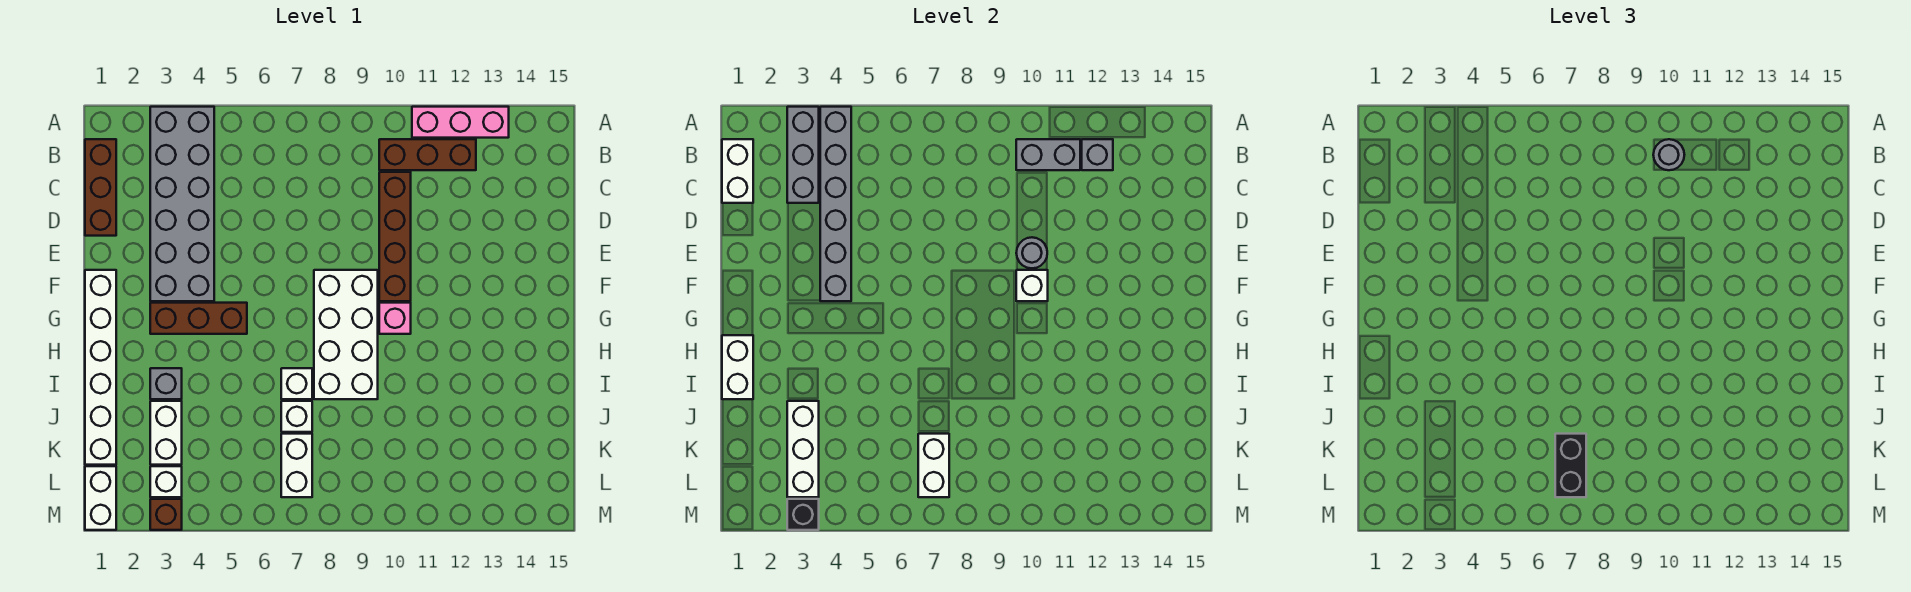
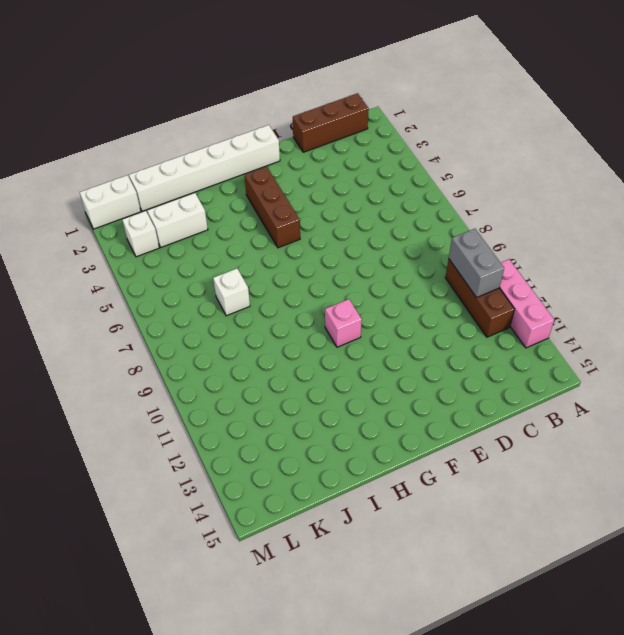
none -> grey 2x6 brick [150,107,214,301]
none -> brown 1x4 brick [379,172,411,301]
none -> white 2x4 brick [314,270,378,399]
none -> grey 1x1 brick [150,368,182,399]

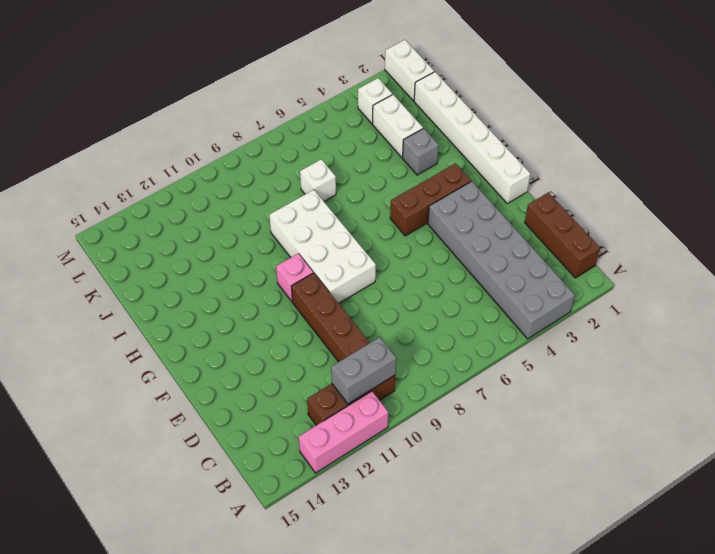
none -> white 1x1 brick [281,368,312,399]
none -> white 1x2 brick [281,434,312,497]
none -> brown 1x1 brick [150,499,182,530]
none -> grey 1x3 brick [787,107,819,203]

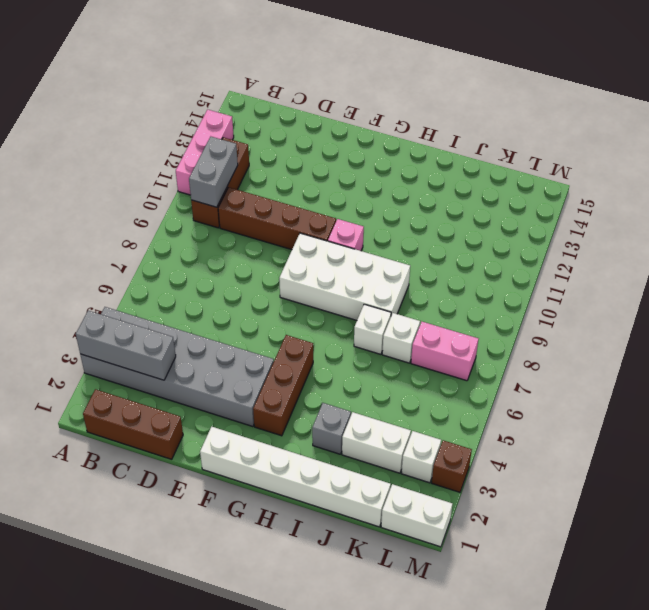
pink 1x2 brick [411,322,478,381] -> white 1x2 brick [281,434,312,497]
none -> grey 1x6 brick [820,107,851,301]
none -> white 1x2 brick [722,139,753,203]
none -> grey 1x1 brick [1082,139,1113,170]
none -> grey 1x1 round brick [1016,237,1047,268]

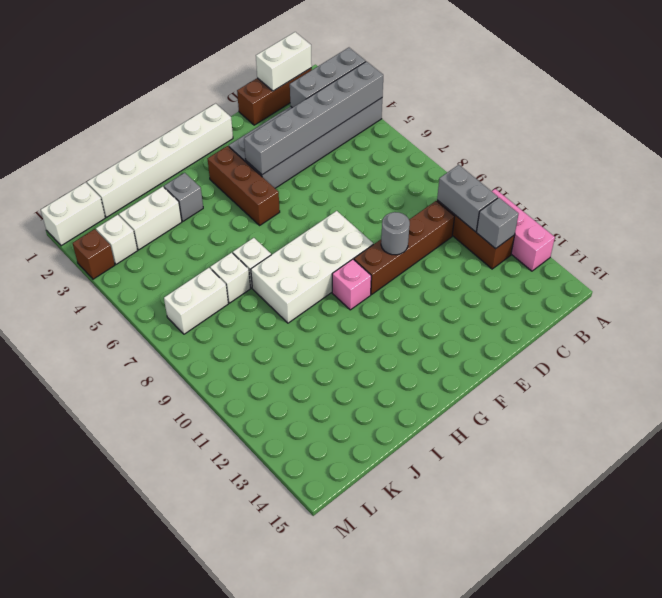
none -> white 1x1 brick [1016,270,1048,301]
none -> white 1x2 brick [722,335,753,399]
none -> white 1x3 brick [787,401,819,497]
none -> white 1x2 brick [918,434,949,497]

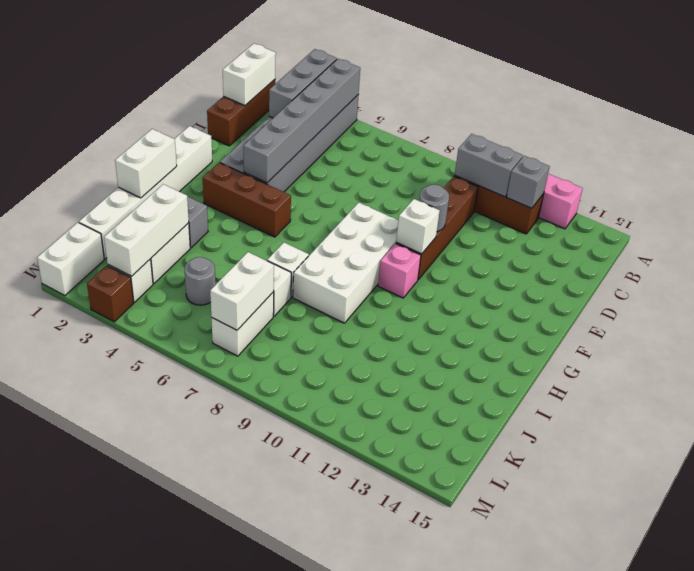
grey 1x1 round brick [185,257,216,305] -> grey 1x1 round brick moved to [1653,139,1684,170]
none -> black 1x1 brick [787,499,819,530]
none -> black 1x2 brick [1555,434,1586,497]

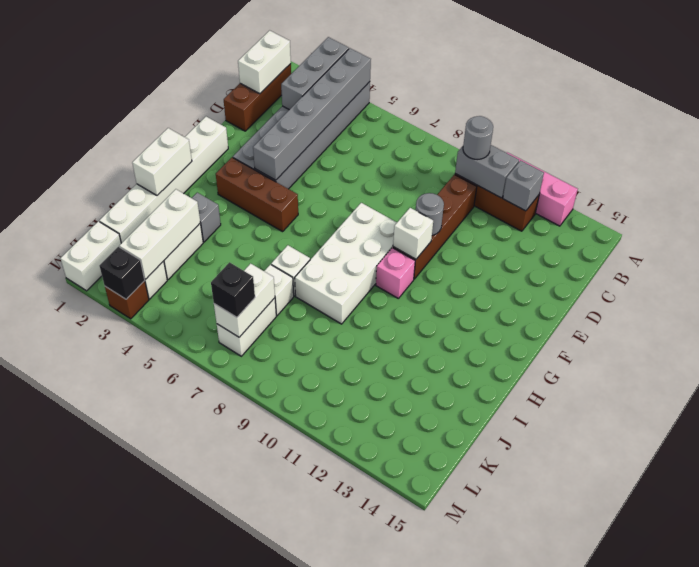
black 1x1 brick [211,262,255,317] -> black 1x2 brick [1555,434,1586,497]

